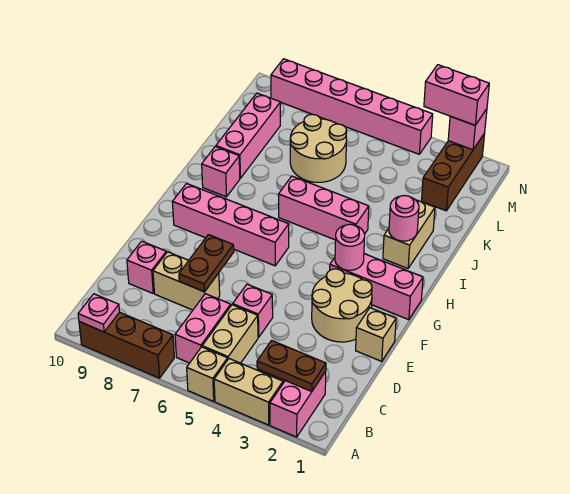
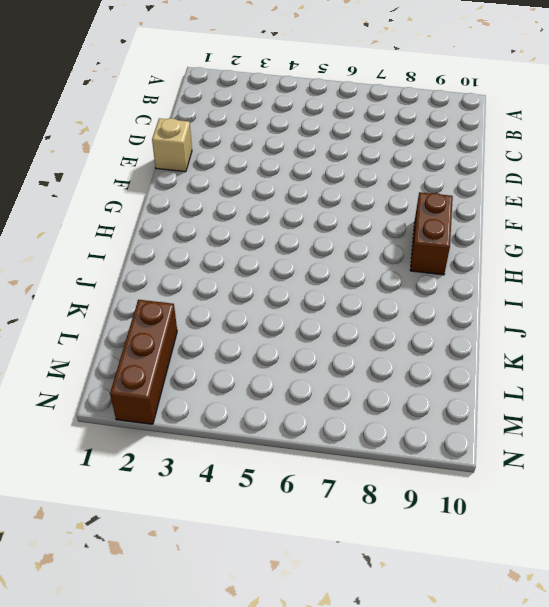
brown 1x2 brick [410,192,453,275] -> pink 1x4 brick [172,184,289,266]
none -> pink 1x2 brick [270,372,326,437]
none -> tan 1x2 brick [214,359,283,425]
none -> tan 1x1 brick [187,347,228,401]

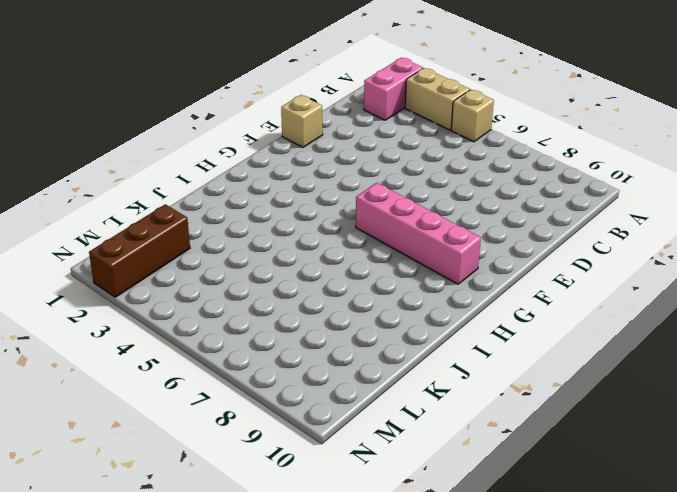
none -> brown 1x3 brick [79,312,174,378]
none -> tan 1x2 brick [202,305,258,363]
none -> pink 1x2 brick [175,294,231,363]

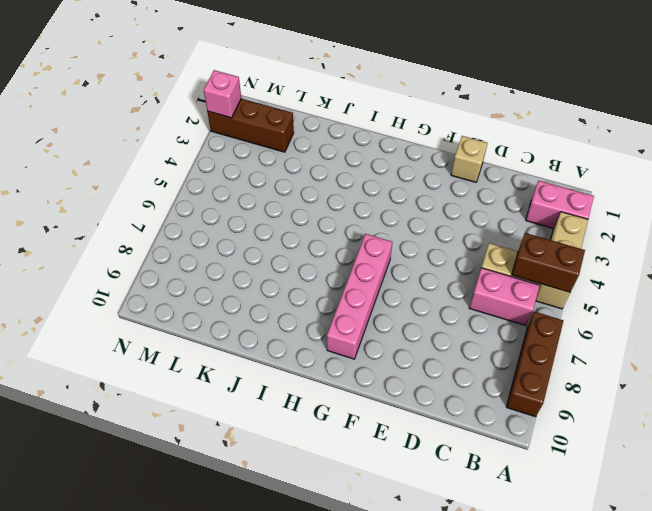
brown 1x2 brick [512,233,585,292] -> none
none -> pink 1x1 brick [233,284,273,337]
none -> tan 1x2 brick [153,252,220,310]
none -> pink 1x1 brick [127,241,166,293]

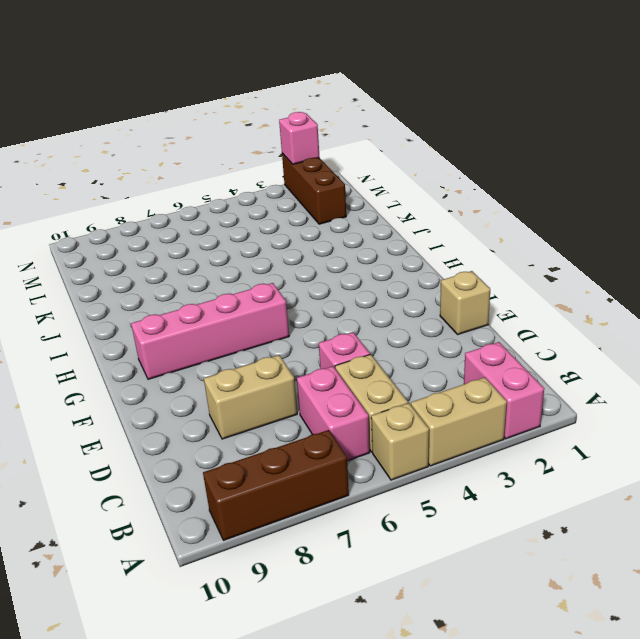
none -> pink 1x1 brick [127,241,166,293]
none -> tan 2x2 round brick [312,269,372,342]
none -> pink 1x3 brick [330,254,423,320]

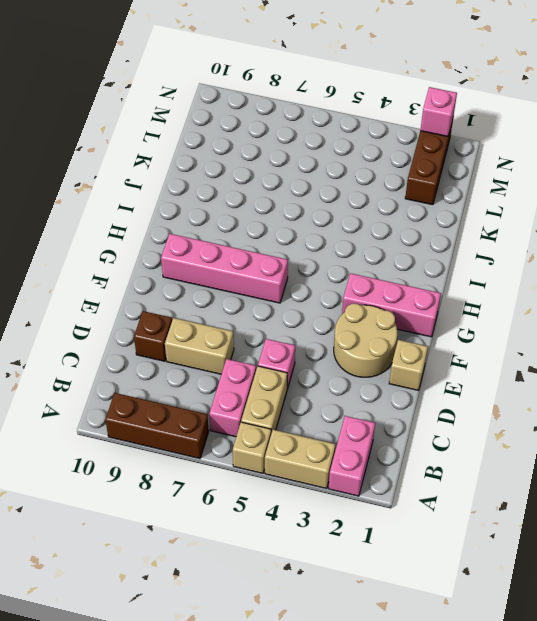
brown 1x1 brick [134,311,172,361] -> pink 1x1 brick [127,241,166,293]
none -> tan 1x2 brick [383,200,435,268]
none -> pink 1x3 brick [279,176,369,240]
none -> pink 1x1 brick [202,146,240,197]

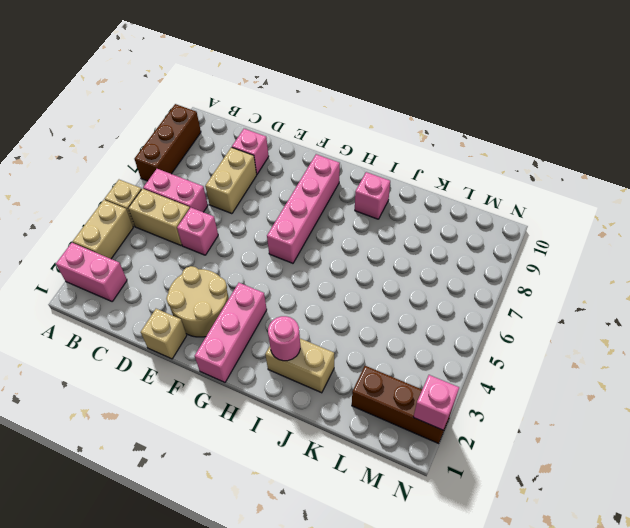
none -> pink 1x3 brick [279,176,369,240]
none -> pink 1x3 brick [216,93,280,178]
none -> tan 2x2 round brick [290,114,347,182]

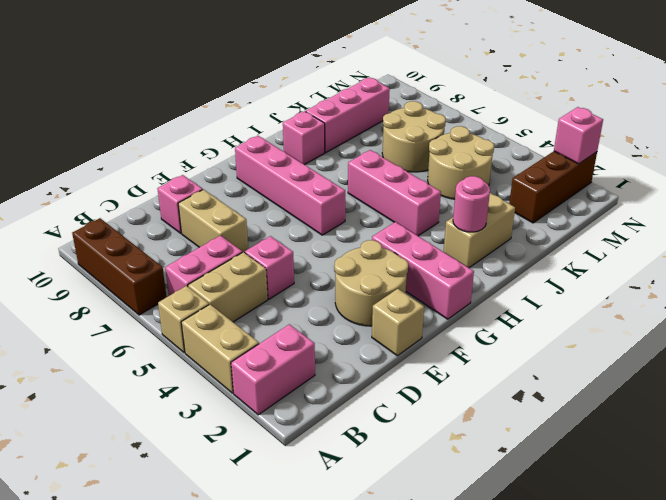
tan 2x2 round brick [428,126,494,199] -> none
none -> pink 1x6 brick [271,59,433,154]
none -> pink 1x1 plate [78,294,119,332]
none -> brown 1x2 plate [257,341,326,392]

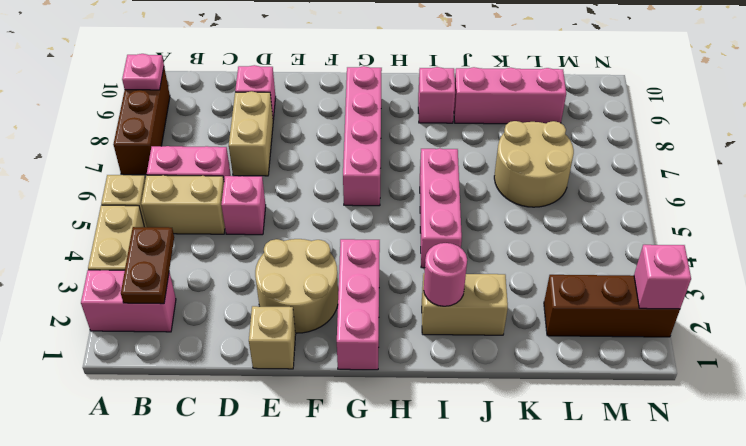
none -> pink 1x6 brick [271,59,433,154]
none -> brown 1x2 plate [179,235,234,292]
none -> pink 1x1 round brick [335,224,365,270]

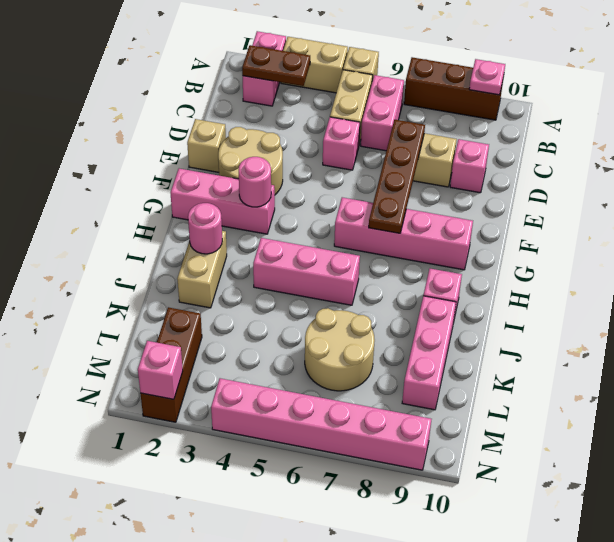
brown 1x4 plate [369,120,425,233] -> brown 1x2 plate [179,235,234,292]
none -> pink 1x2 brick [424,65,489,125]

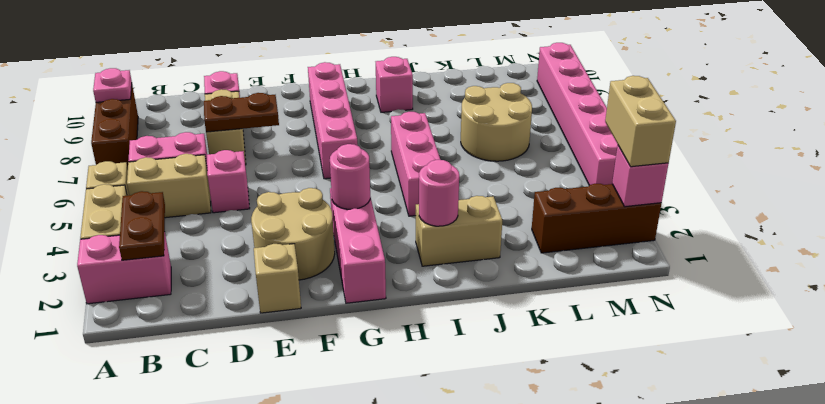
tan 1x2 brick [605,76,676,167] -> pink 1x2 brick [424,65,489,125]
none -> pink 1x3 brick [216,93,280,178]

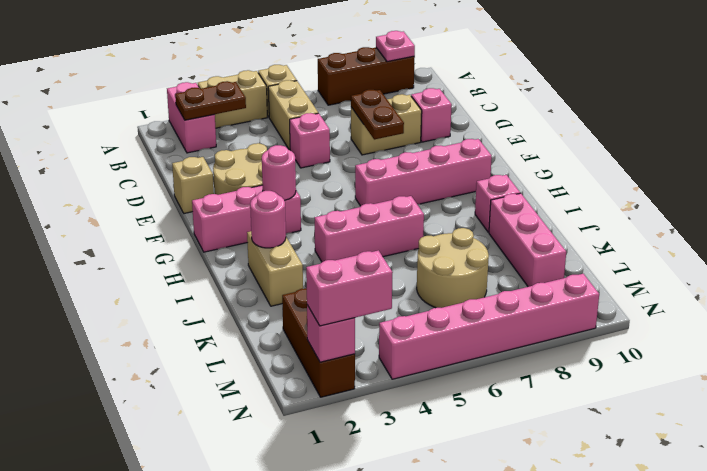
none -> pink 1x2 brick [175,294,231,363]

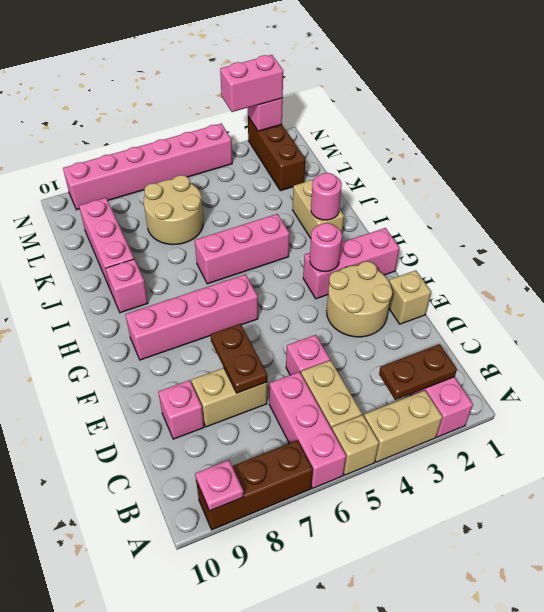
pink 1x3 brick [269,372,346,488] -> pink 1x2 brick [175,294,231,363]

